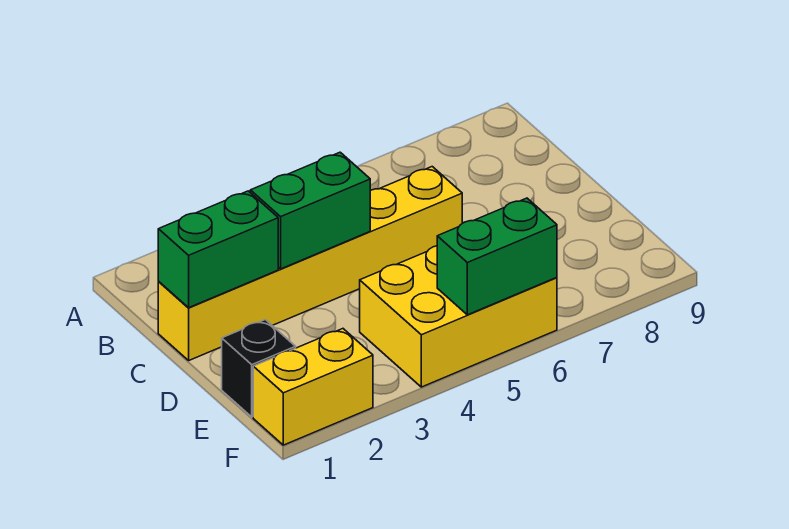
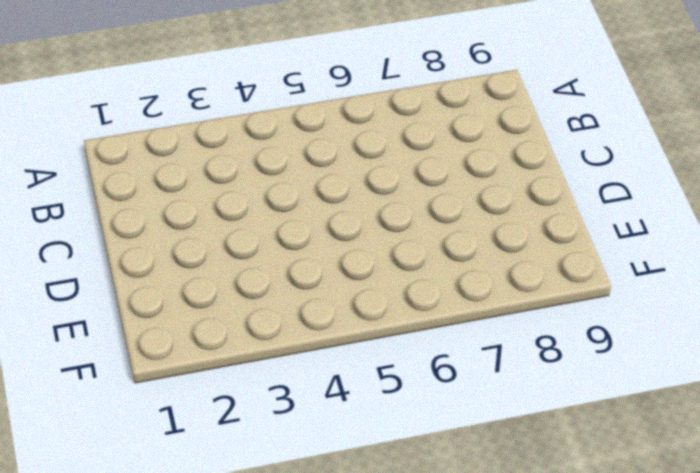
none -> yellow 1x6 brick [158,167,462,360]
none -> black 1x1 brick [222,320,296,417]

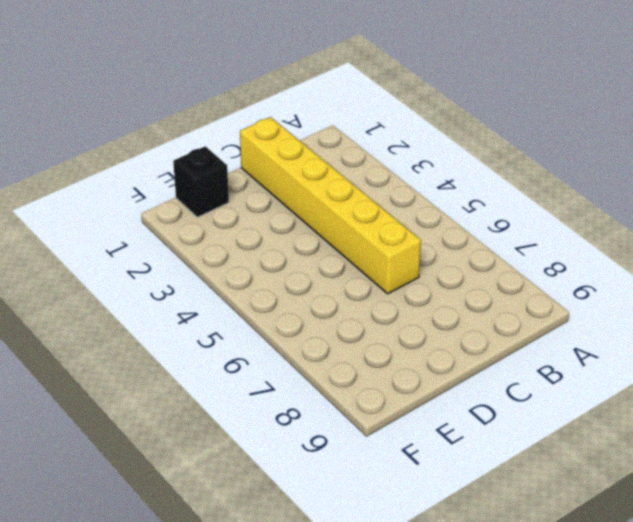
none -> yellow 2x3 brick [360,246,557,387]
none -> yellow 1x2 brick [253,329,373,445]

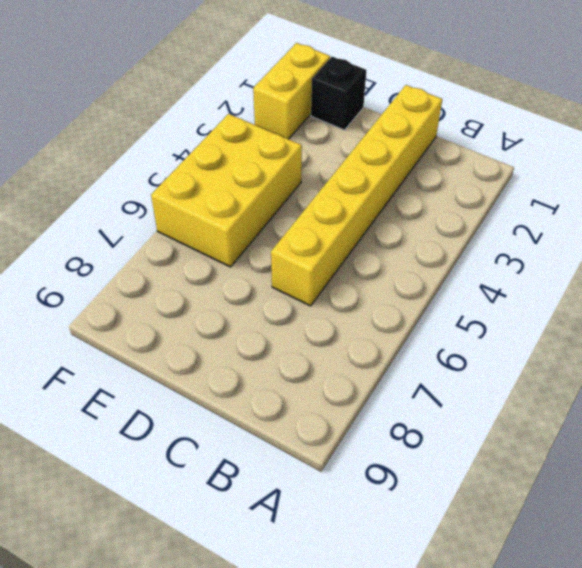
none -> green 1x2 brick [158,191,278,308]
none -> green 1x2 brick [250,152,370,269]

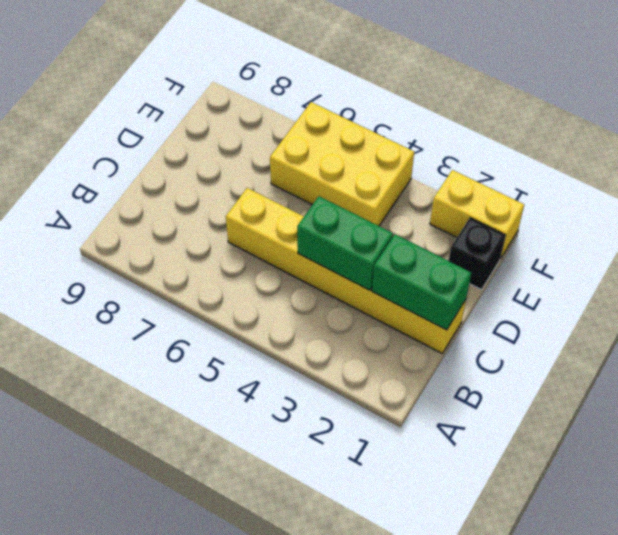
none -> green 1x2 brick [437,198,557,315]

